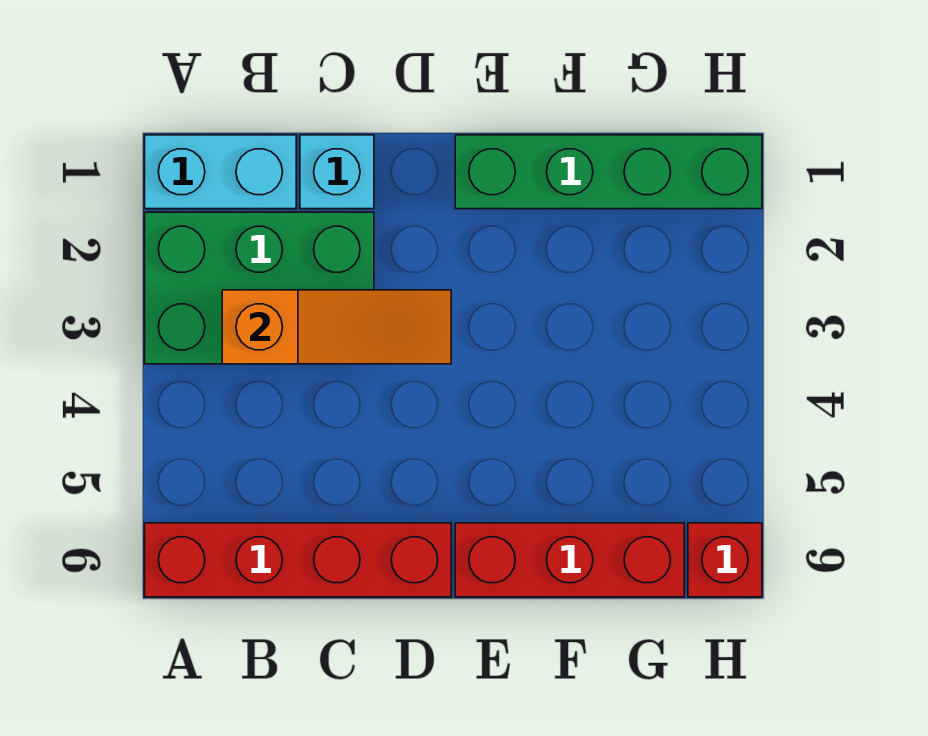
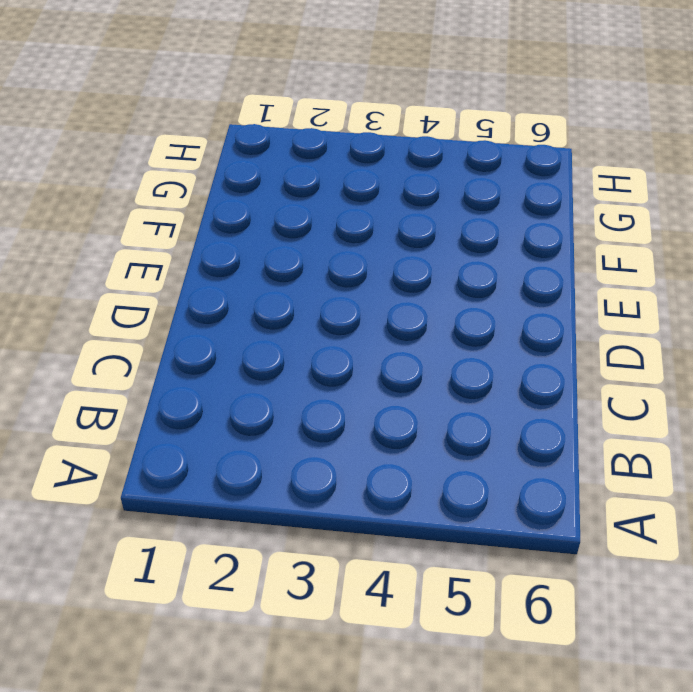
none -> cyan 1x2 brick [145,135,296,209]
none -> green 2x3 brick [145,212,374,364]

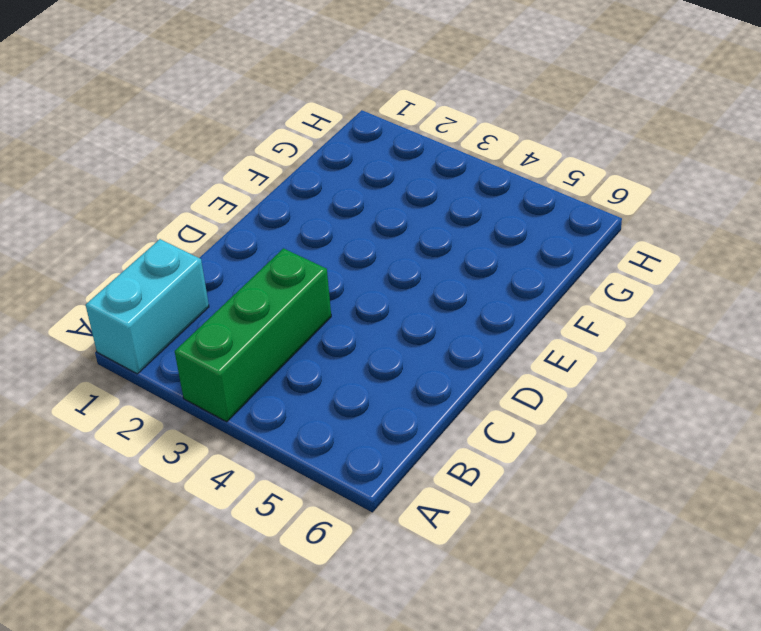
green 1x3 brick [175,248,331,422] -> green 2x3 brick [145,212,374,364]
none -> red 1x4 brick [145,523,451,597]
none -> cyan 1x1 brick [300,135,374,209]

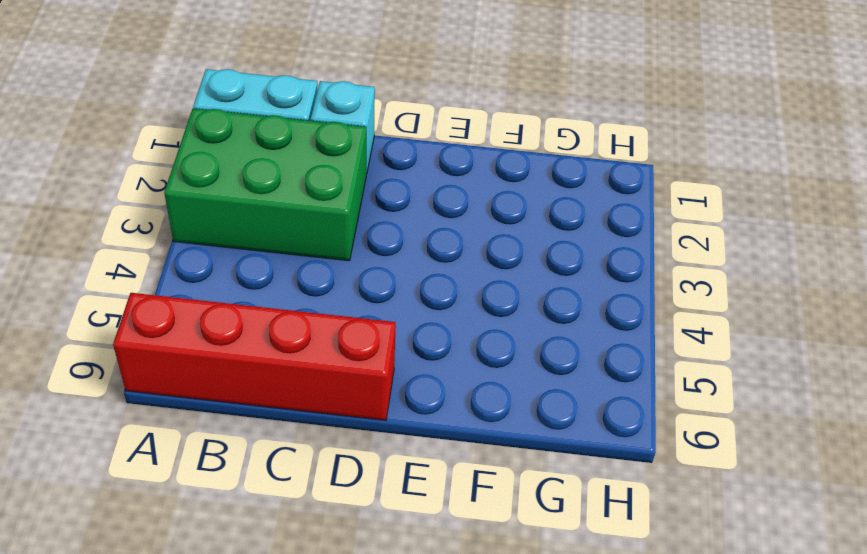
none -> green 1x4 brick [455,135,762,209]
none -> red 1x3 brick [455,523,684,597]

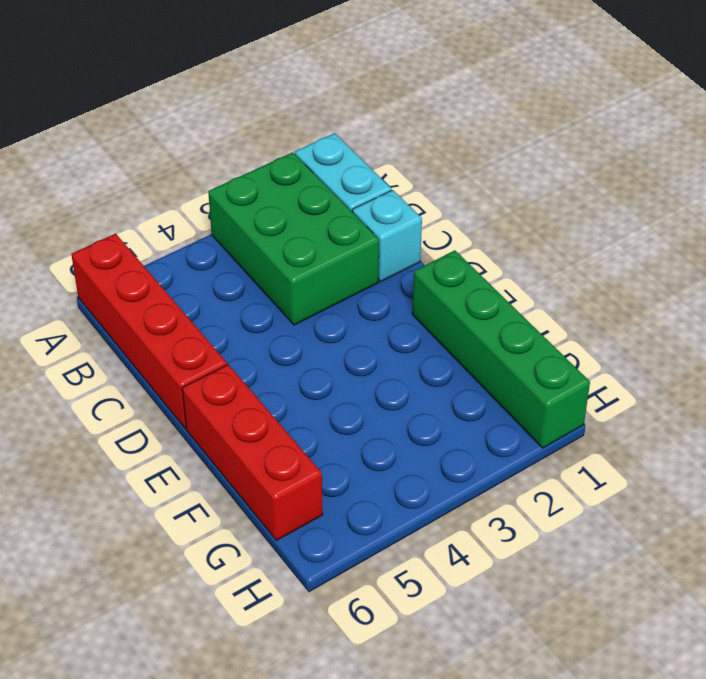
none -> red 1x1 brick [688,523,762,597]
none -> orange 1x3 slope [222,290,451,364]

